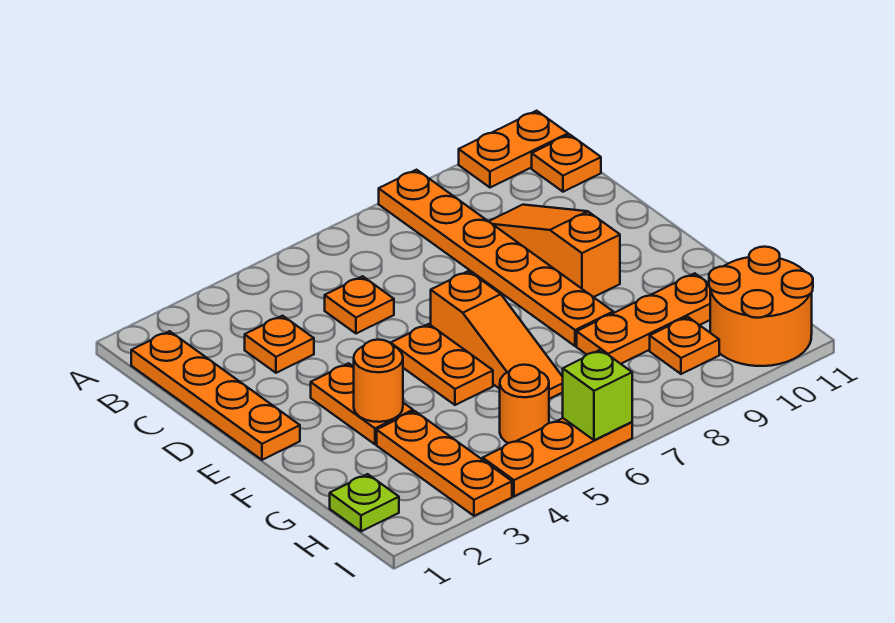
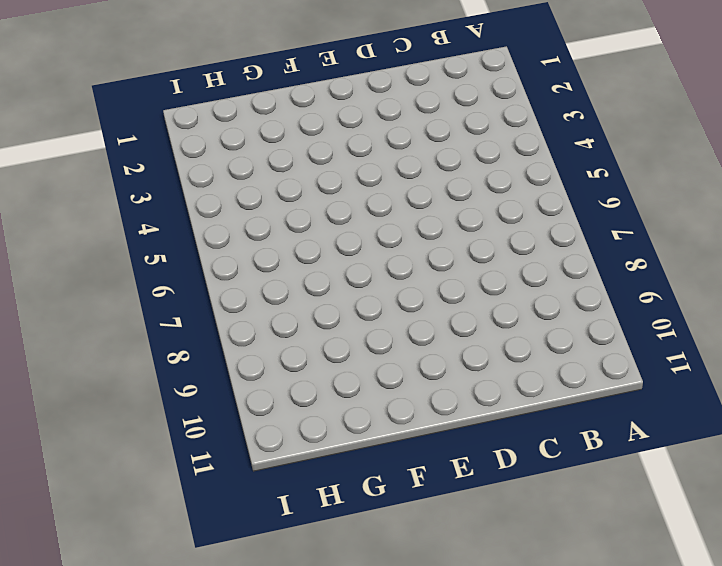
none -> orange 1x6 plate [379,170,613,346]
none -> orange 1x2 plate [459,111,568,188]
none -> orange 1x4 plate [131,331,300,460]

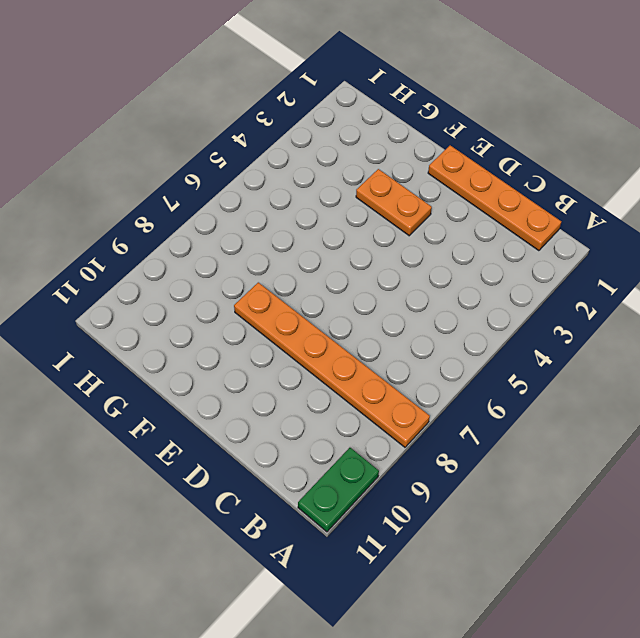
green 1x2 plate [298,448,379,532] -> orange 1x2 plate [459,111,568,188]
none -> orange 1x1 plate [532,134,601,192]
none -> orange 1x1 plate [245,316,314,373]
none -> orange 1x1 plate [325,276,394,334]

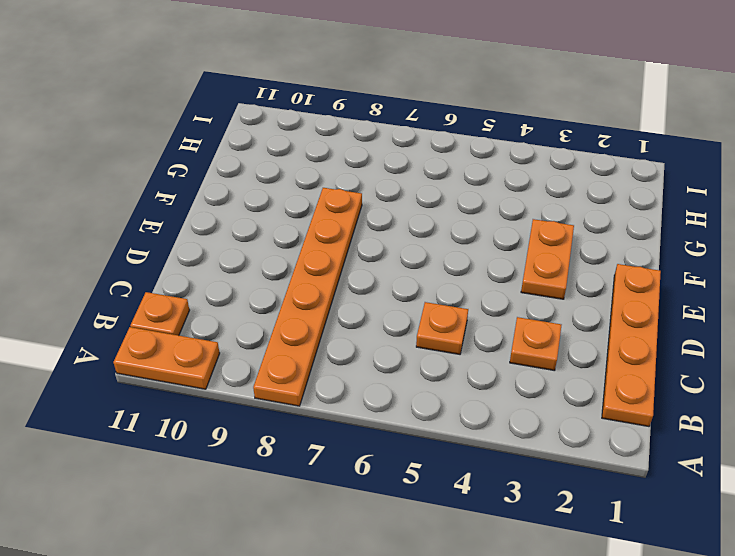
none -> orange 1x3 slope [489,205,620,297]
none -> orange 1x2 plate [391,324,493,405]
none -> orange 1x3 slope [431,271,563,399]

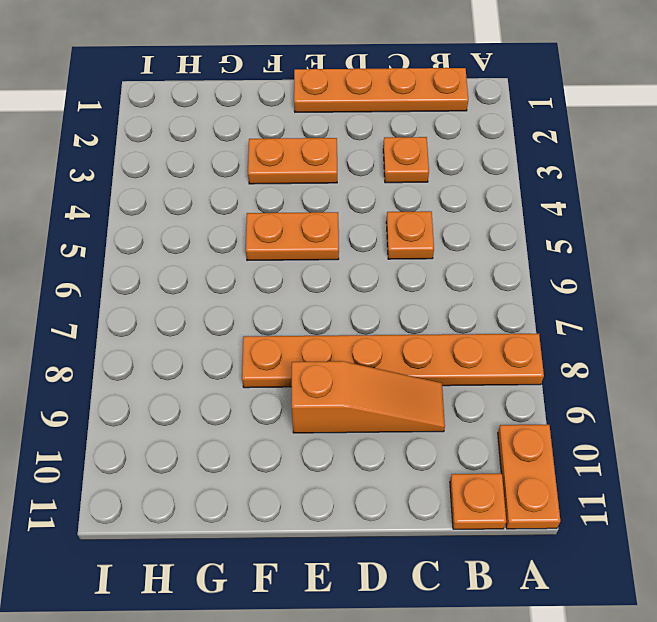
none -> orange 1x3 slope [431,271,563,399]
none -> orange 1x3 plate [377,411,512,516]
none -> orange 1x3 plate [577,273,710,364]

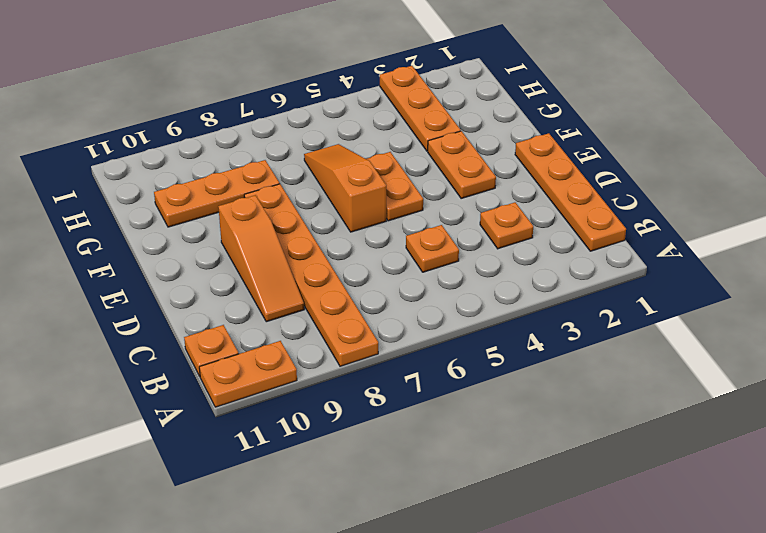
none -> lime 1x1 plate [330,474,399,531]
none -> orange 1x1 round brick [500,365,549,443]
none -> orange 1x1 plate [650,317,719,374]

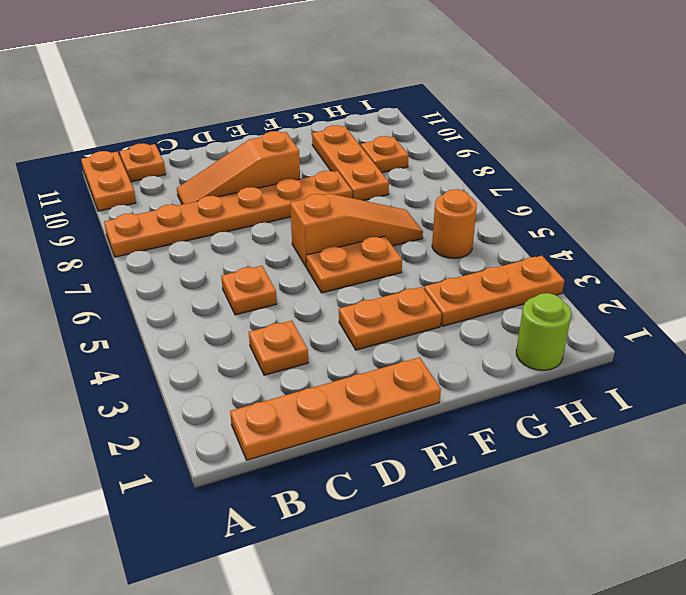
lime 1x1 round brick [516,293,571,370] -> lime 1x1 plate [330,474,399,531]
none -> orange 2x2 round brick [709,247,813,366]
none -> orange 1x3 plate [483,418,632,496]
none -> orange 1x1 round brick [354,340,403,422]

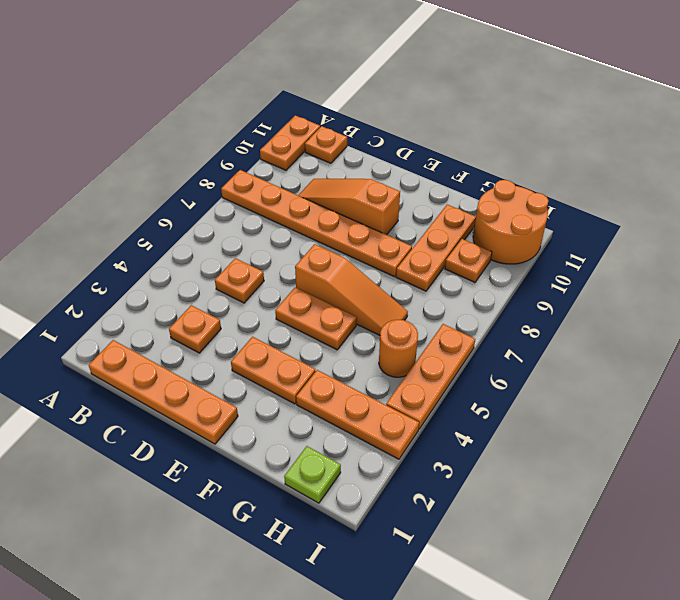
none -> orange 1x1 round brick [354,340,403,422]
none -> lime 1x1 brick [563,350,632,440]

